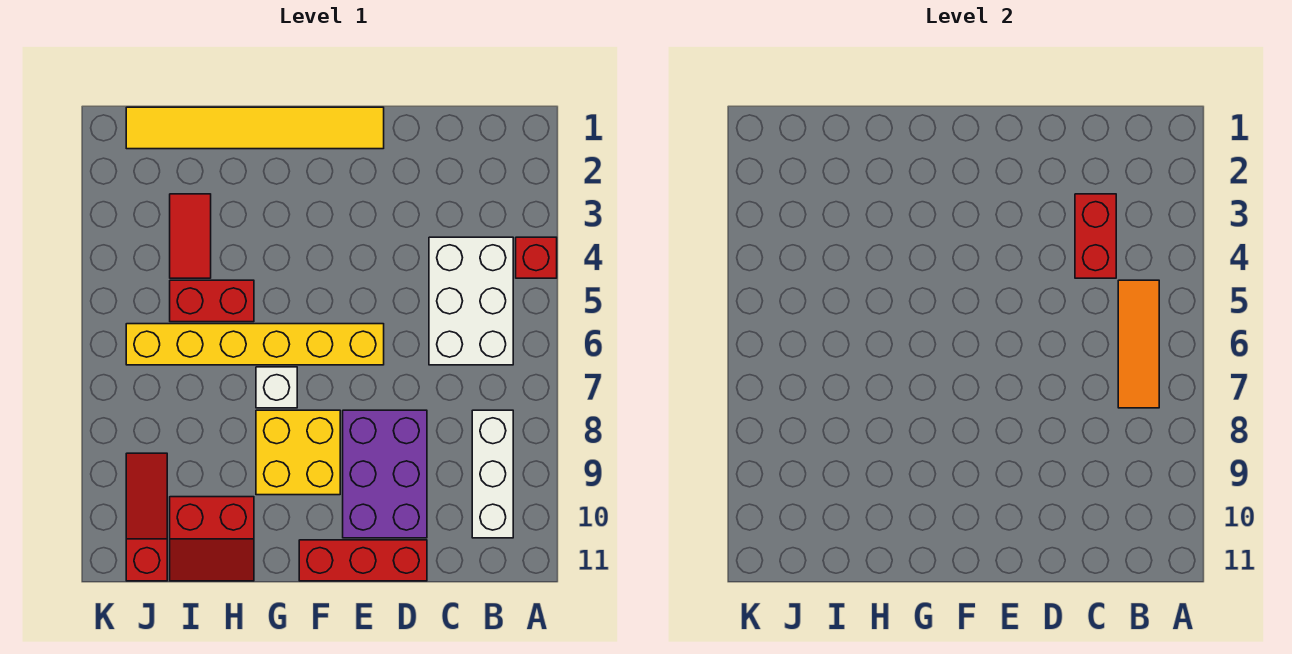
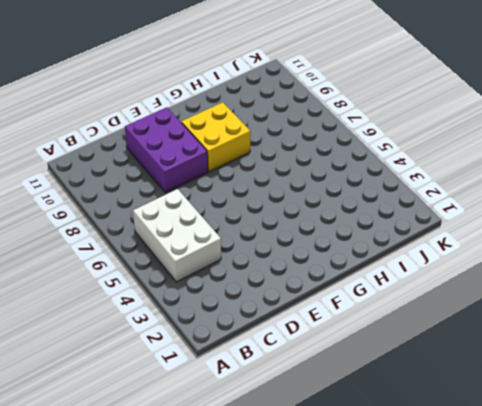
none -> red 1x1 brick [516,237,557,278]
none -> white 1x3 brick [472,410,513,538]
none -> red 1x3 brick [299,540,427,581]

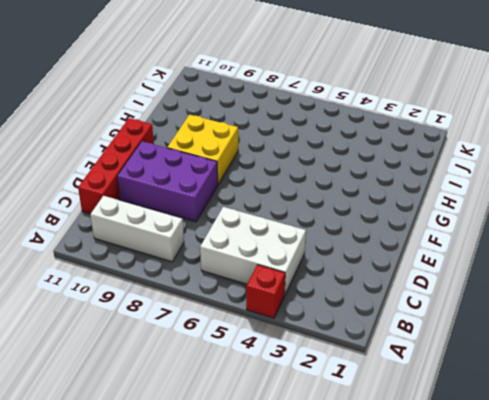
red 1x4 brick [78,118,154,214] -> red 1x3 brick [299,540,427,581]
none -> yellow 1x6 tile [126,107,384,149]
none -> yellow 1x6 brick [126,324,384,365]
none -> white 1x1 brick [256,367,297,408]

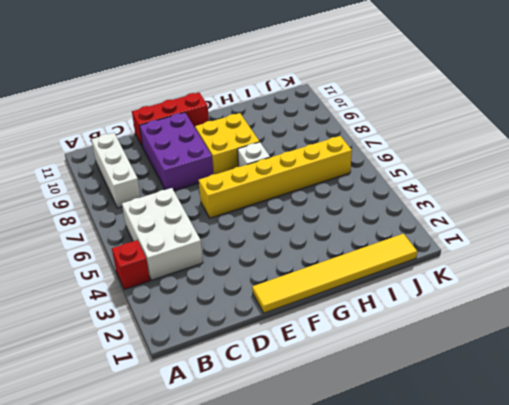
none -> red 1x2 brick [170,280,254,322]
none -> red 2x2 slope [170,497,254,581]
none -> red 1x2 tile [170,194,211,278]

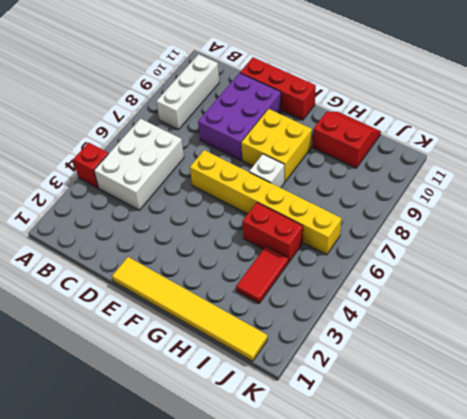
none -> red 1x3 slope [126,453,167,581]
none -> orange 1x3 tile [1118,280,1159,408]
none -> red 1x2 brick [1075,194,1116,278]

